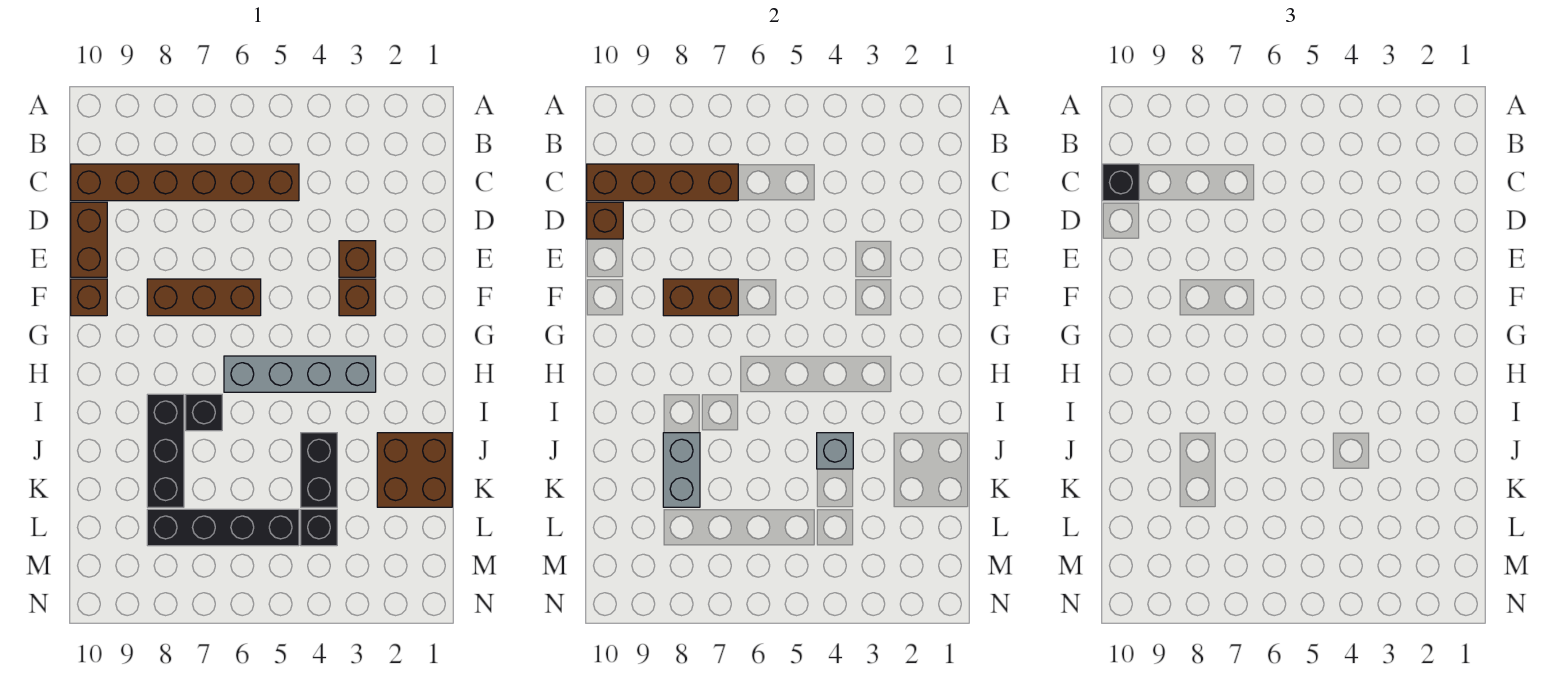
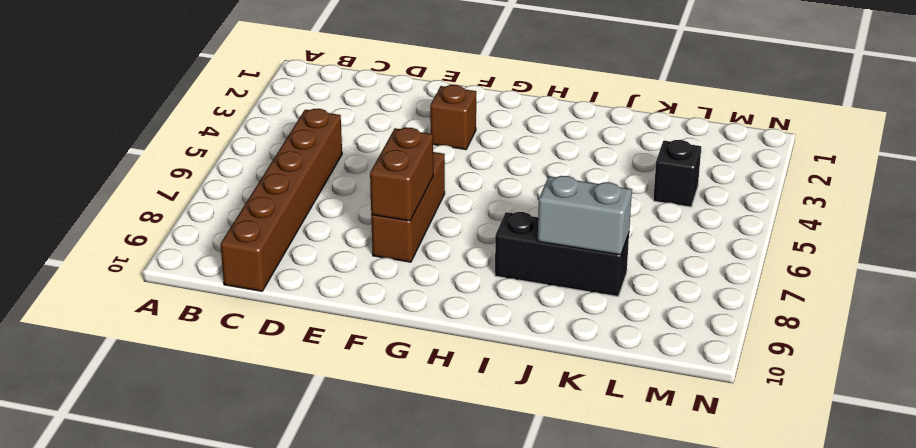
none -> brown 1x2 brick [71,202,107,277]
none -> brown 1x1 brick [339,241,376,277]
none -> brown 1x1 brick [71,279,107,316]

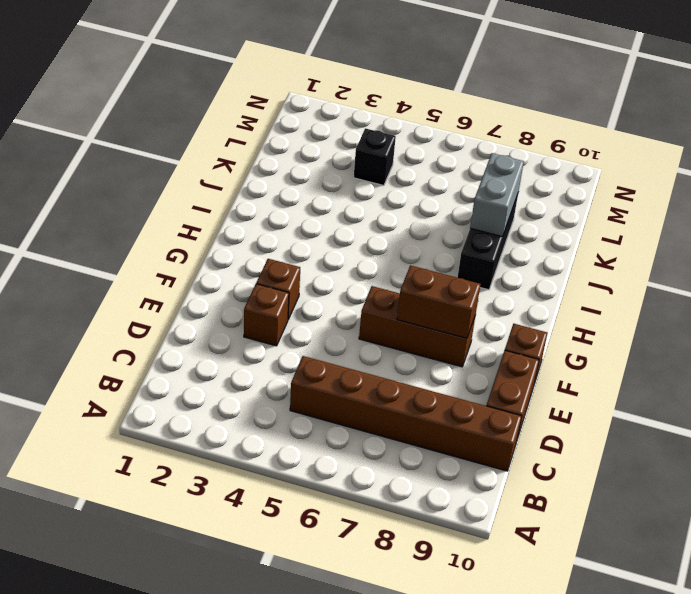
none -> grey 1x4 brick [224,356,376,392]
none -> black 1x1 brick [186,394,222,431]
none -> brown 2x2 brick [377,433,452,507]

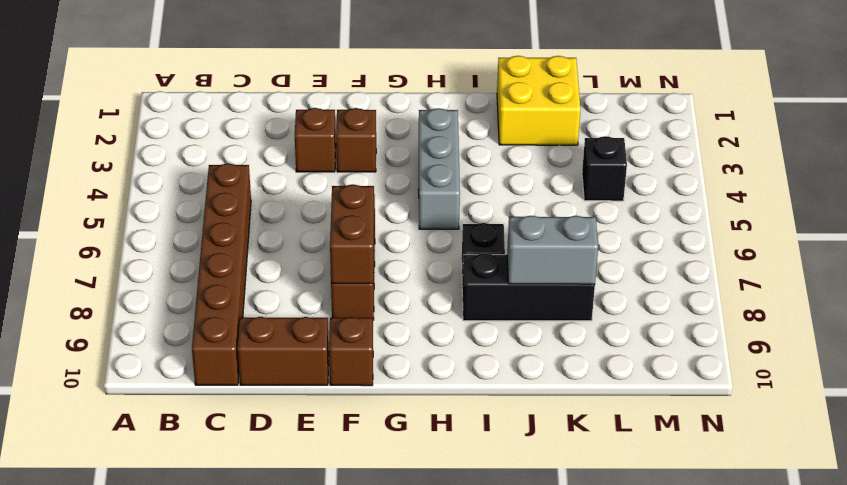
grey 1x3 brick [419,108,460,229] -> grey 1x4 brick [224,356,376,392]
yellow 2x2 brick [497,56,580,145] -> brown 2x2 brick [377,433,452,507]
none -> black 1x2 brick [301,433,337,507]
none -> black 1x4 brick [147,509,299,546]
none -> brown 1x4 brick [587,164,738,201]

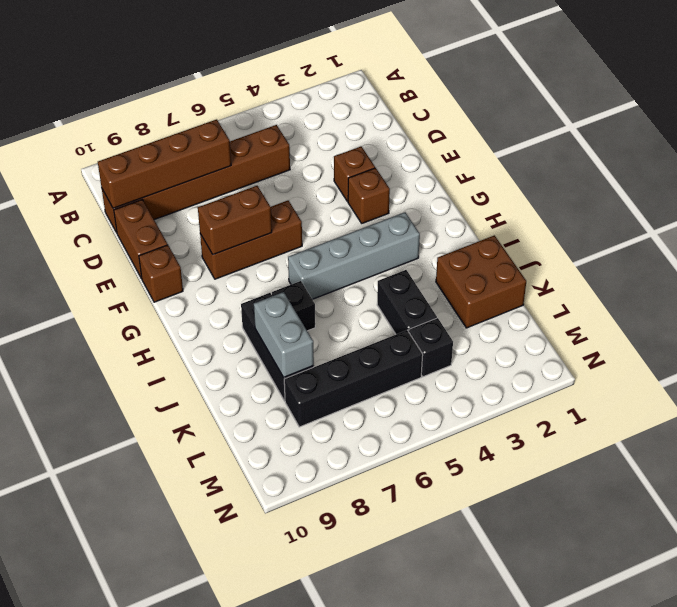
none -> brown 1x1 brick [587,202,623,239]
none -> grey 1x1 brick [817,433,853,469]
none -> black 1x1 brick [1103,164,1139,201]

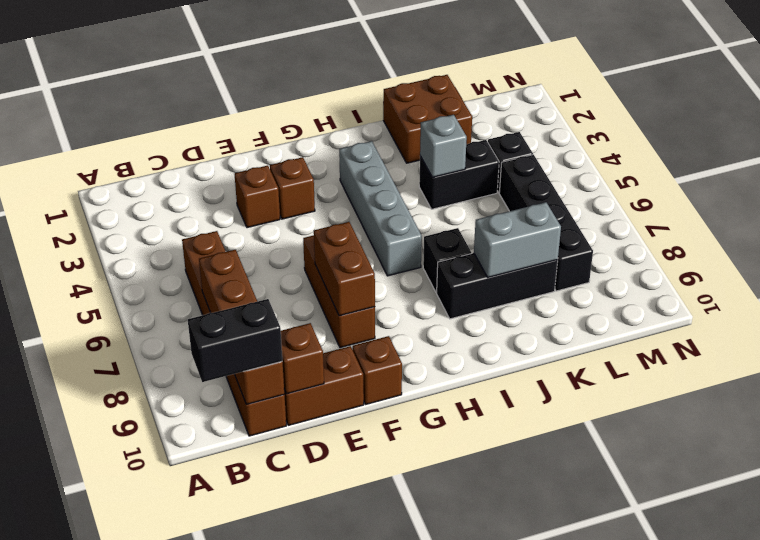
black 1x2 brick [188,299,282,382] -> black 1x1 brick [1103,164,1139,201]

